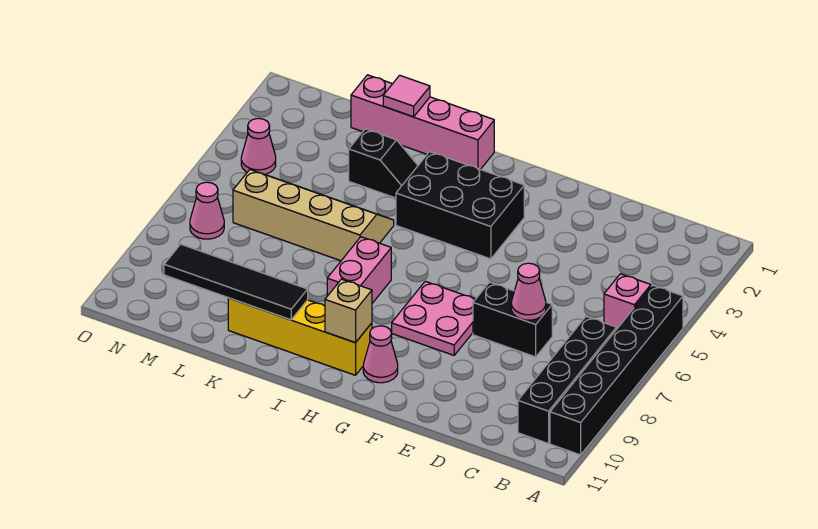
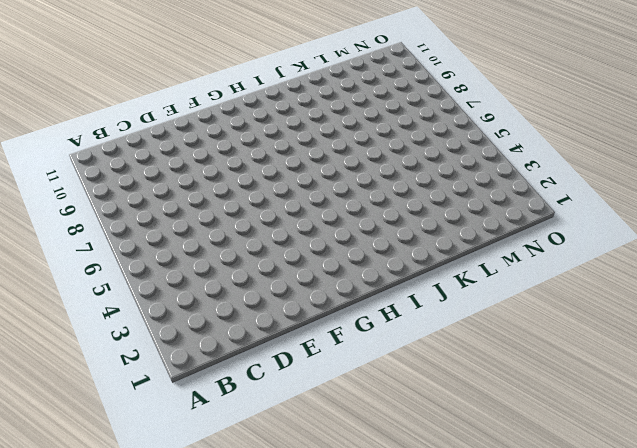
none -> black 1x6 brick [550,285,683,455]
none -> pink 1x1 brick [604,274,651,328]
none -> black 1x4 brick [518,317,617,444]

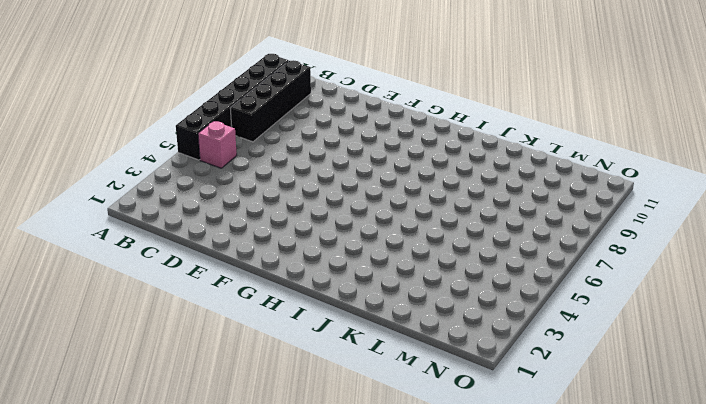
none -> black 1x2 brick [473,282,552,357]
none -> pink 2x2 plate [392,281,475,355]
none -> black 2x3 brick [396,152,524,259]

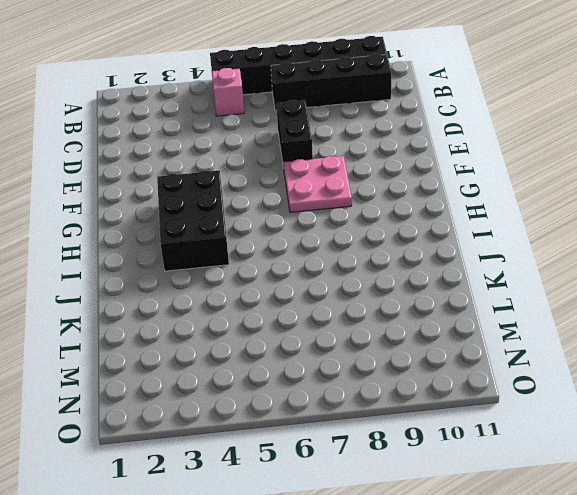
none -> pink 1x1 cone [363,326,398,383]
none -> yellow 1x4 brick [228,298,372,375]
none -> pink 1x4 brick [351,75,494,169]

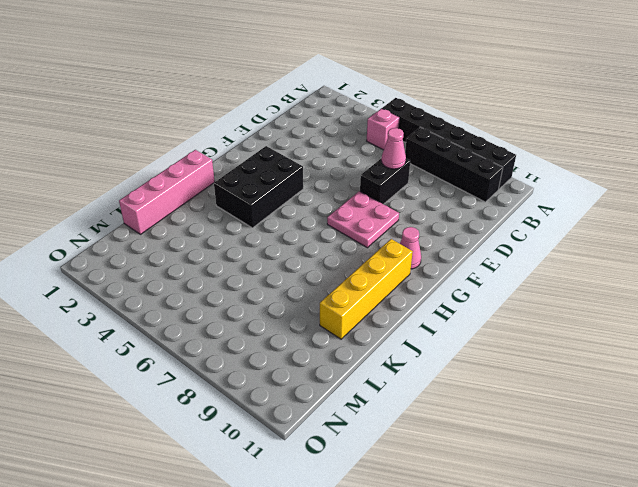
none -> pink 1x2 brick [327,237,391,303]
none -> black 1x2 slope [349,129,418,198]
none -> tan 2x4 slope [233,170,394,261]

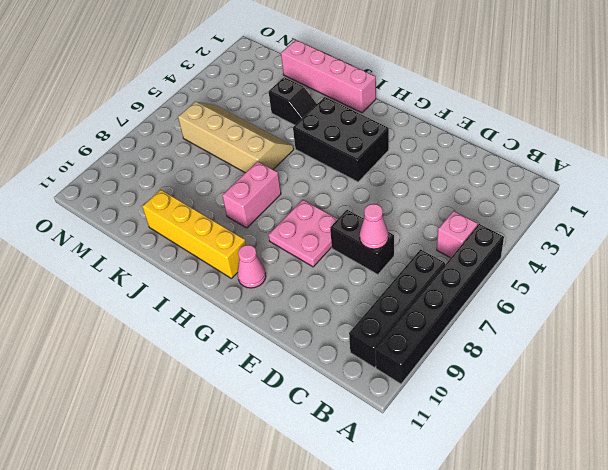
none -> pink 1x1 cone [241,118,276,174]
none -> pink 1x1 cone [190,182,224,239]
none -> tan 1x1 brick [325,279,372,343]

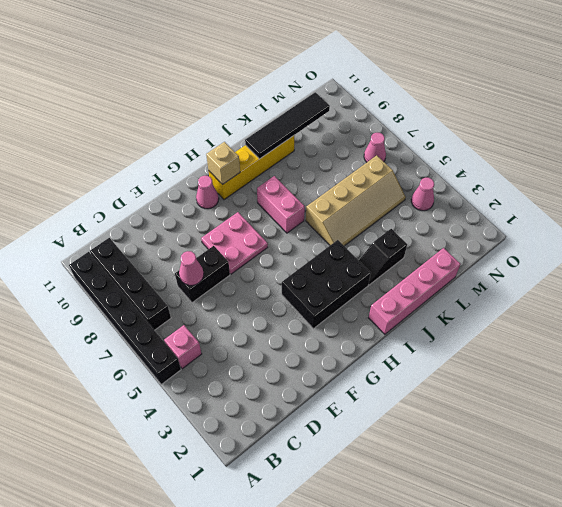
none -> pink 1x1 tile [383,75,430,117]

